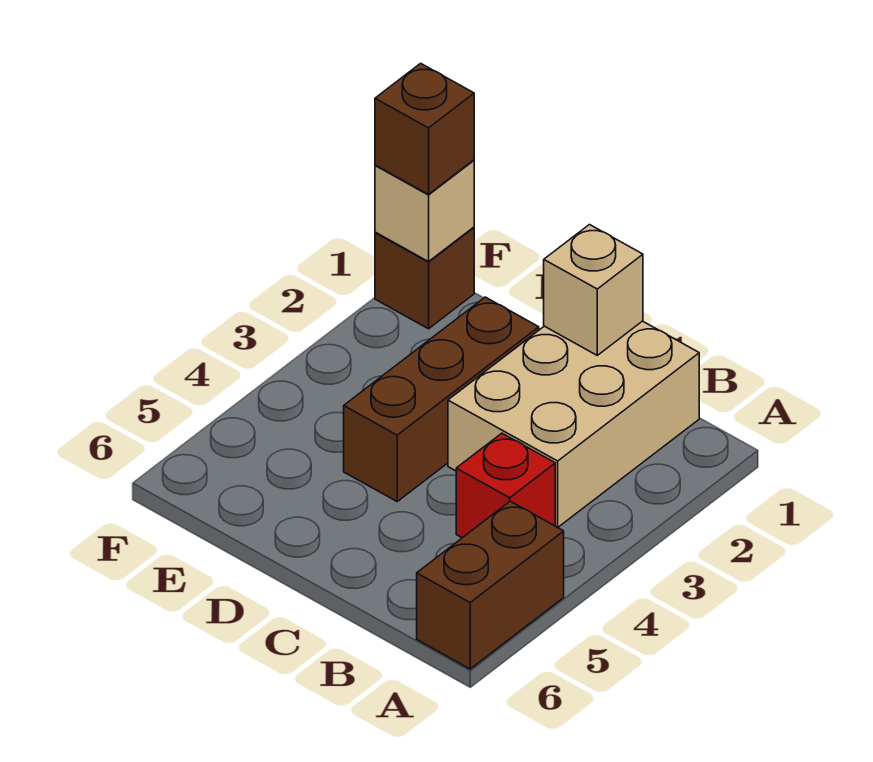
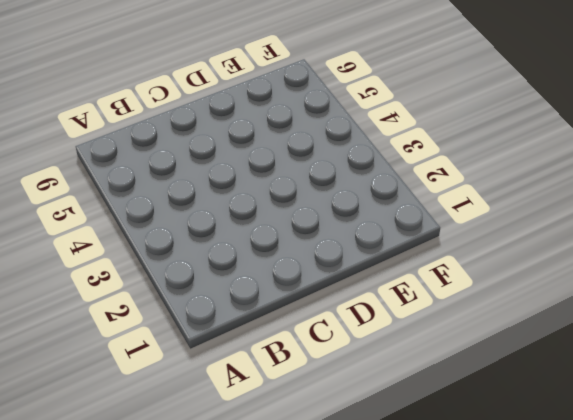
none -> brown 1x2 brick [417,501,564,669]
none -> tan 2x3 brick [448,321,699,527]

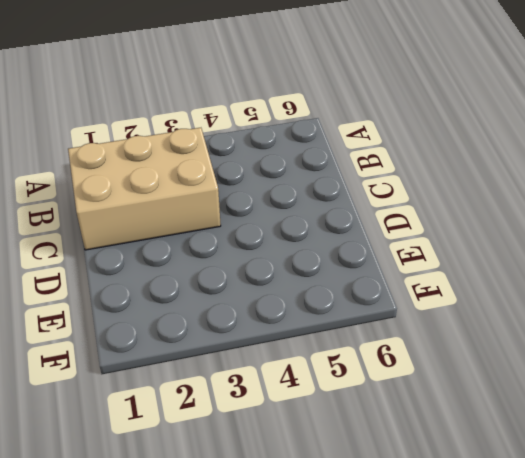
none -> brown 1x2 brick [417,501,564,669]
none -> red 1x1 brick [456,433,555,538]

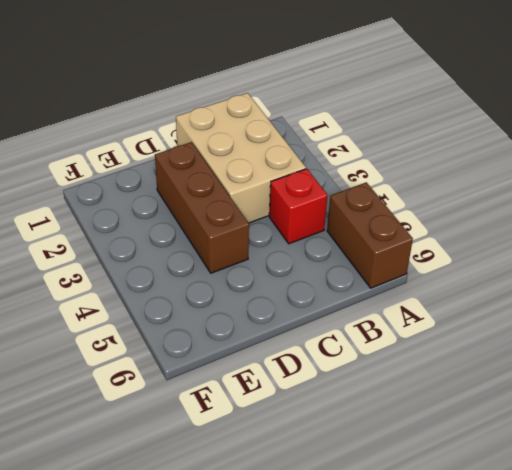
none -> brown 1x1 brick [375,227,474,329]
none -> tan 1x1 brick [544,225,643,355]

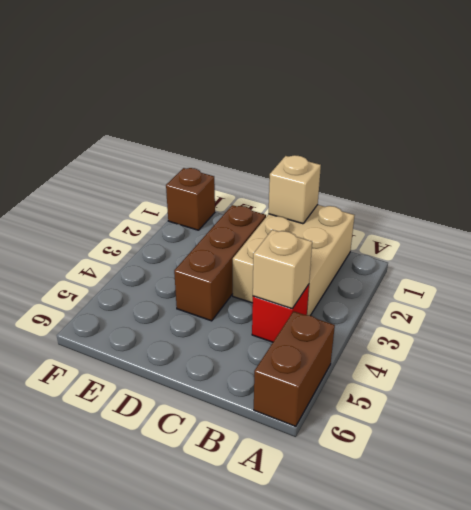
tan 1x1 brick [253,230,312,309] -> tan 1x1 brick moved to [375,160,474,262]
none -> brown 1x1 brick [375,63,474,194]

